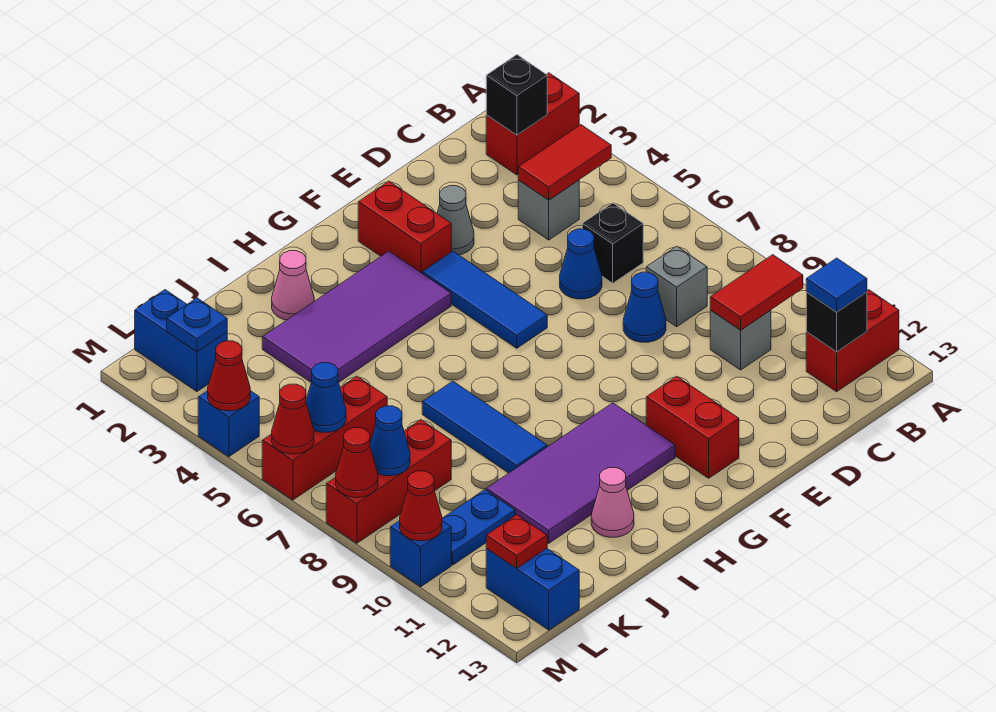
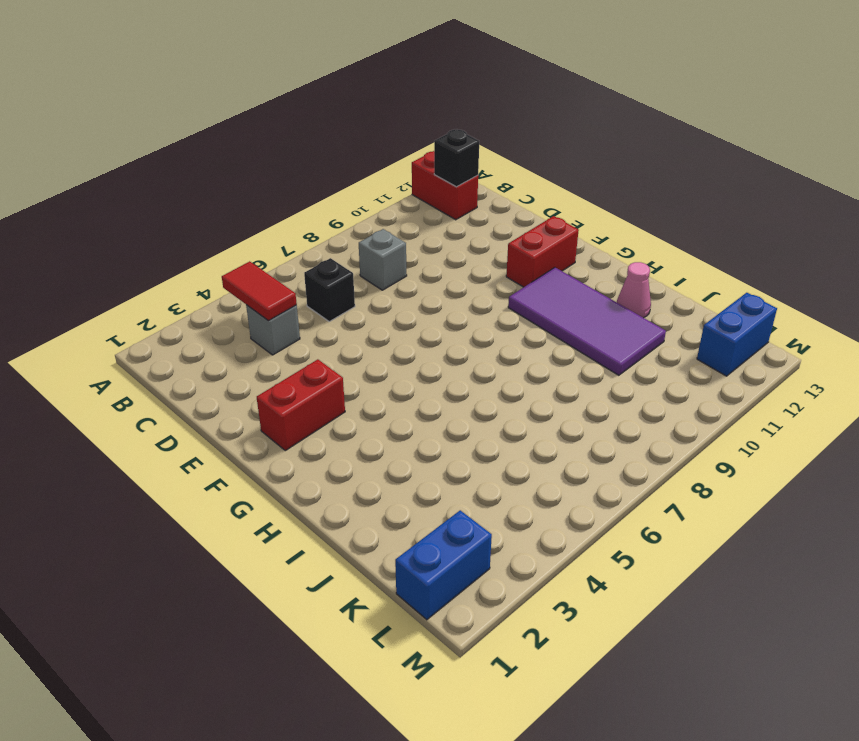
none -> red 1x2 brick [486,73,579,175]
none -> grey 1x1 brick [710,310,771,370]
none -> blue 1x1 cone [560,229,602,299]
none -> blue 1x1 cone [623,272,666,342]

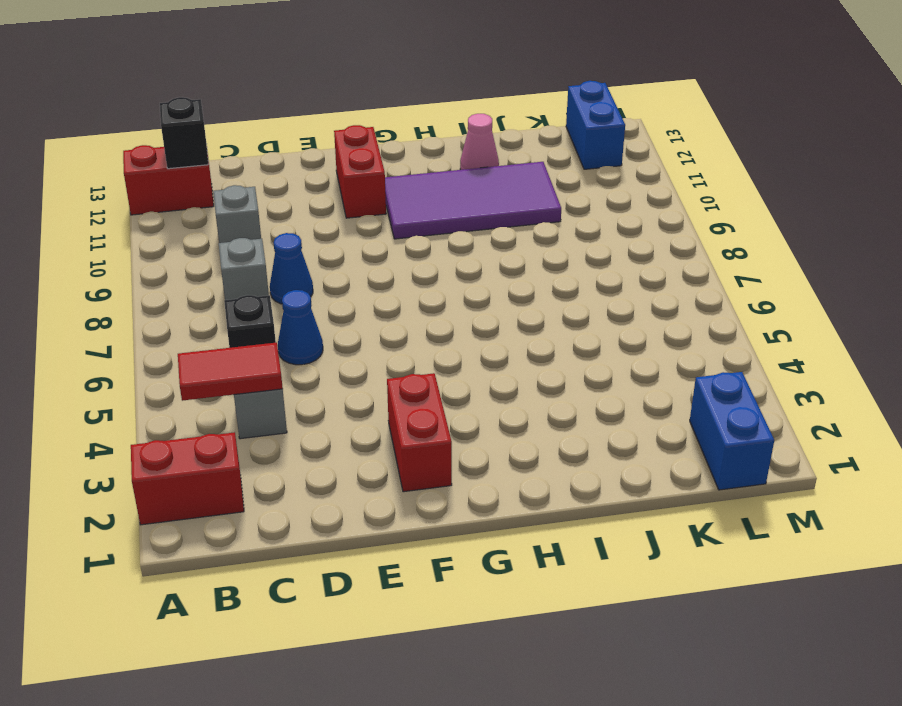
none -> grey 1x1 cone [437,186,474,255]
none -> blue 1x3 tile [422,251,547,348]
none -> purple 2x4 tile [262,251,451,382]
none -> pink 1x1 cone [272,251,314,320]

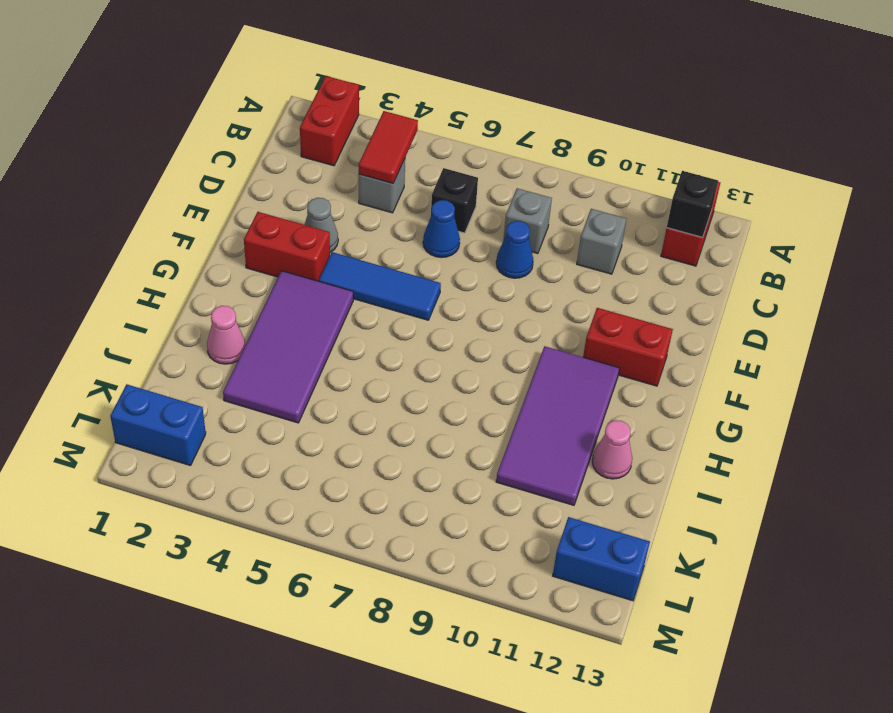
none -> blue 1x3 tile [422,381,547,473]
none -> red 1x3 brick [262,376,387,500]
none -> red 1x3 brick [326,420,451,543]
none -> blue 1x2 plate [442,490,515,565]

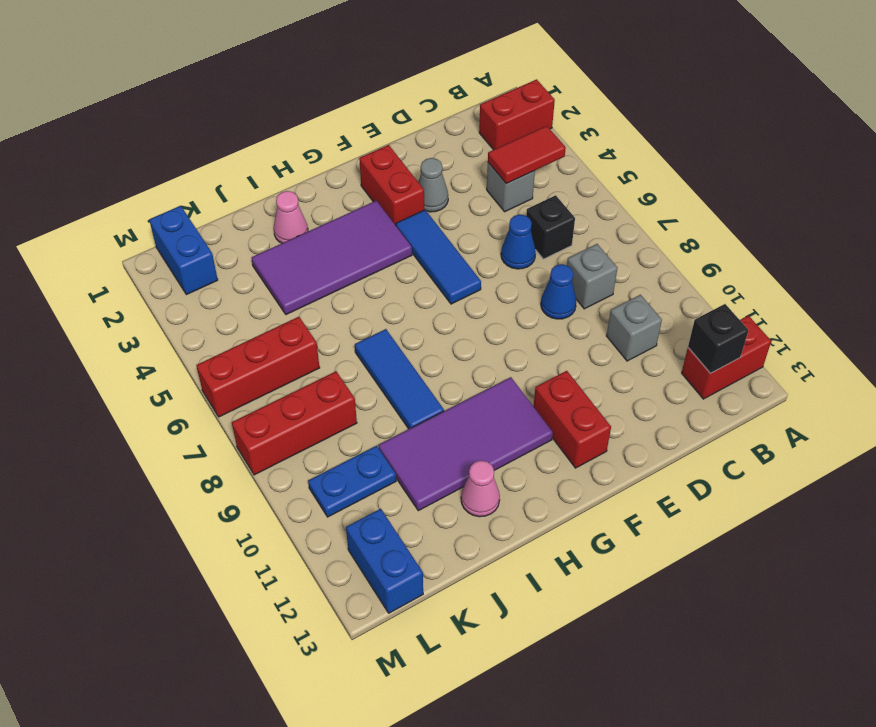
none -> blue 1x1 brick [198,391,259,457]
none -> blue 1x1 brick [390,521,451,587]
none -> black 1x1 brick [486,55,547,135]
none -> red 1x2 tile [710,255,803,330]

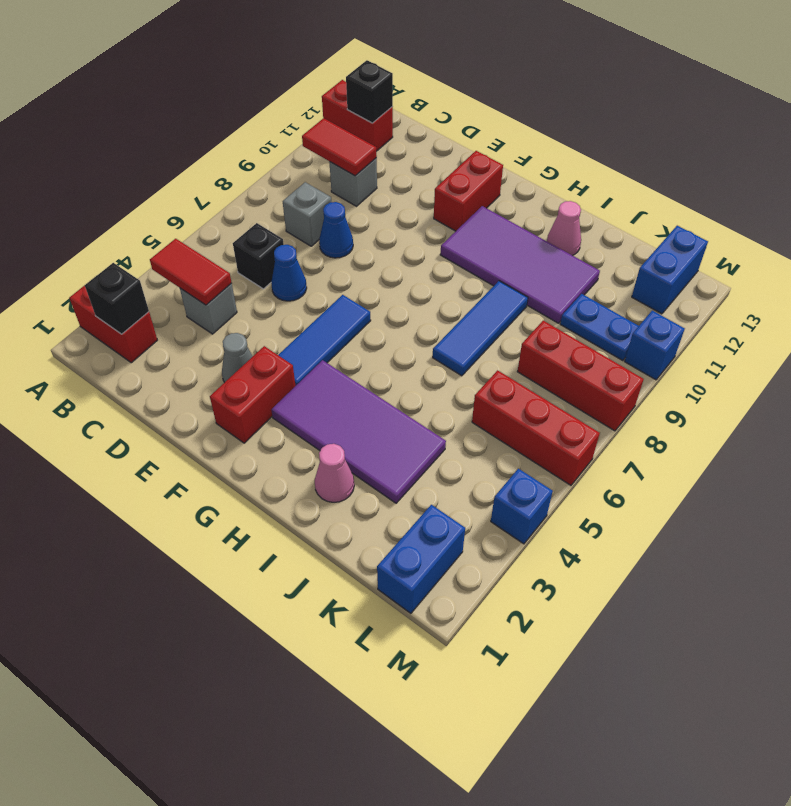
none -> blue 1x1 plate [167,298,227,352]
none -> blue 1x1 cone [306,363,346,432]
none -> blue 1x1 cone [370,406,410,476]
none -> red 1x1 plate [486,515,547,569]

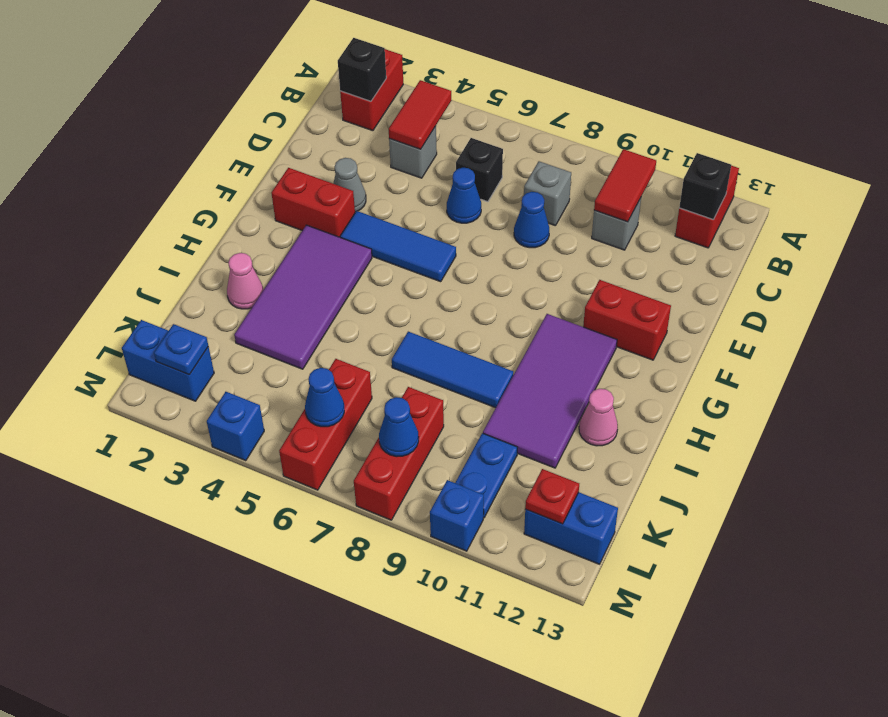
none -> red 1x1 cone [208,341,250,411]
none -> red 1x1 cone [272,384,314,454]
none -> red 1x1 cone [336,428,378,497]
none -> red 1x1 cone [400,471,442,541]

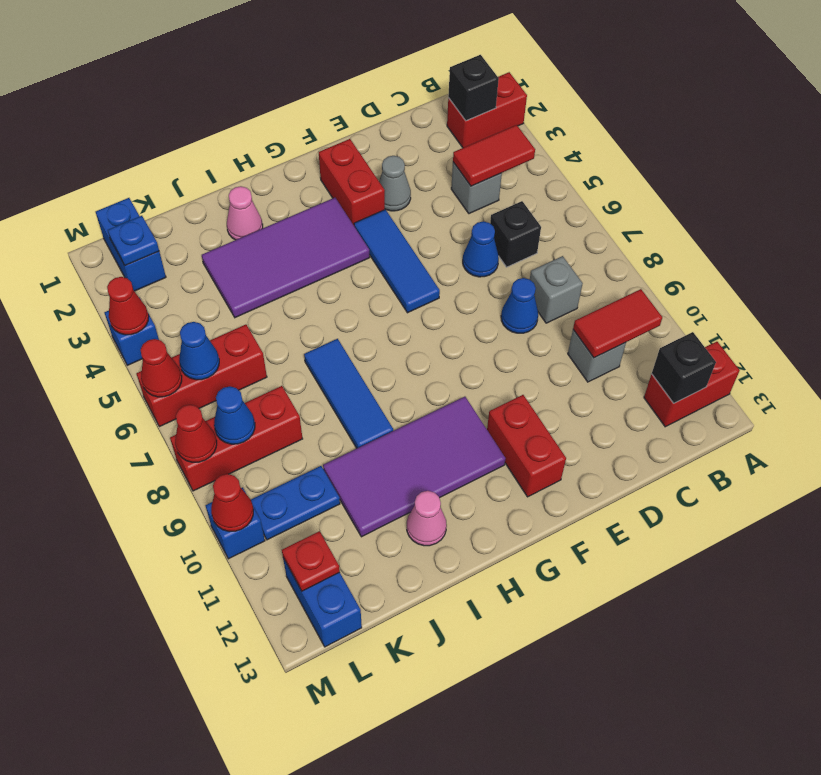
none -> blue 1x1 tile [806,258,867,312]

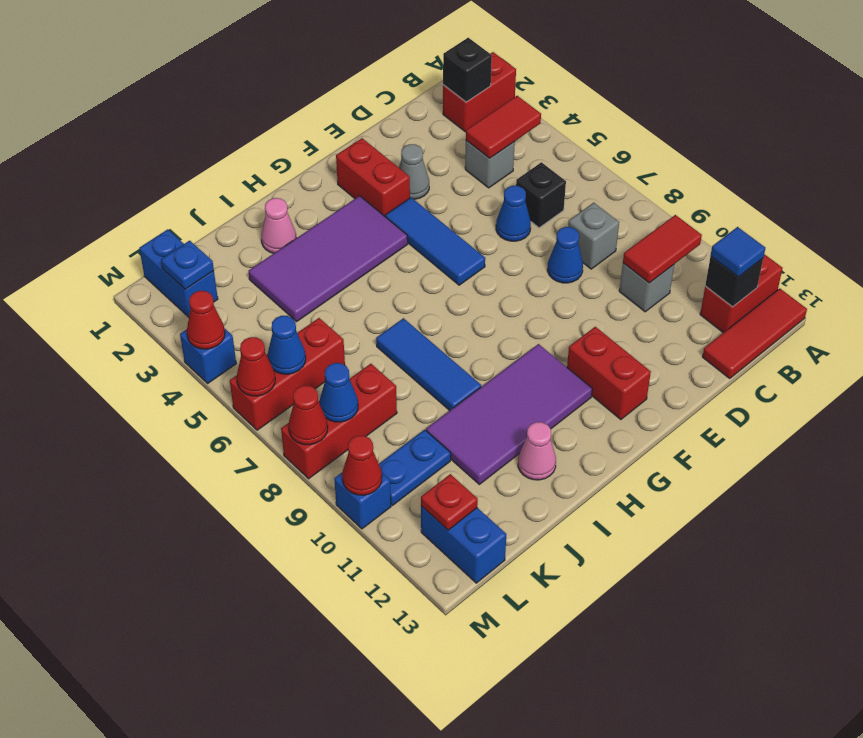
red 1x3 tile [703,288,807,378] -> none

